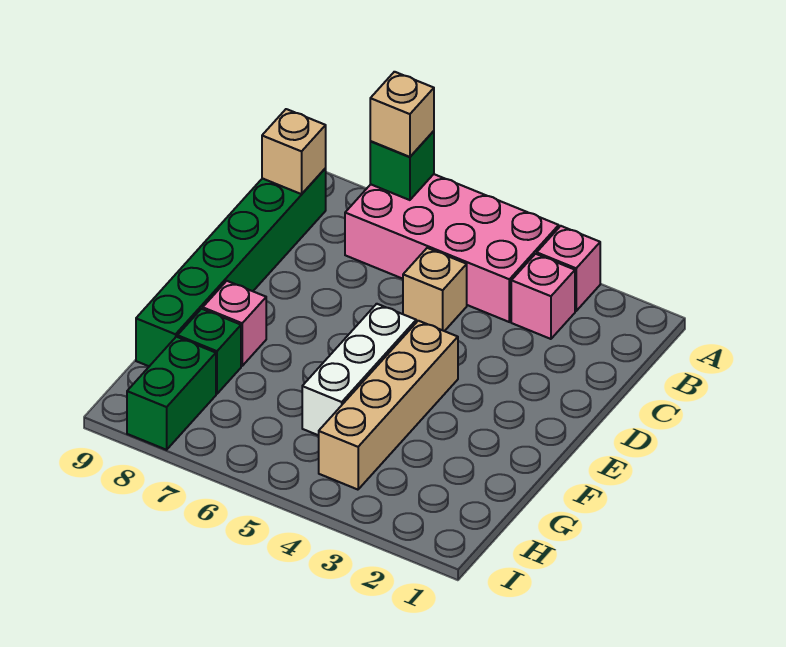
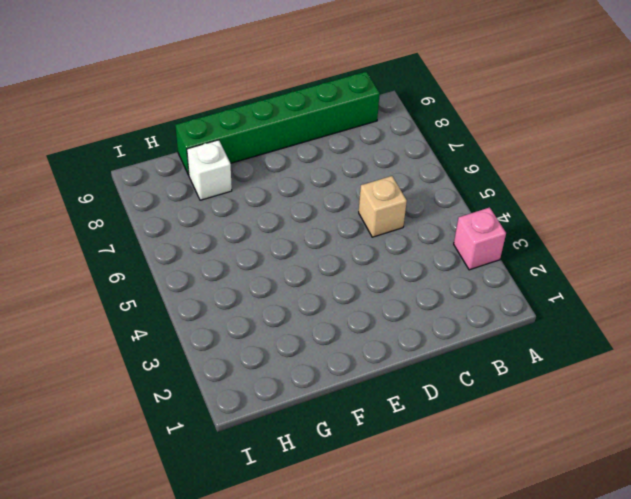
white 1x1 brick [187,140,232,200] -> green 1x1 brick [178,309,241,394]
none -> pink 2x4 brick [345,174,559,322]
none -> pink 1x1 brick [511,254,575,339]
none -> tan 1x4 brick [319,321,458,490]

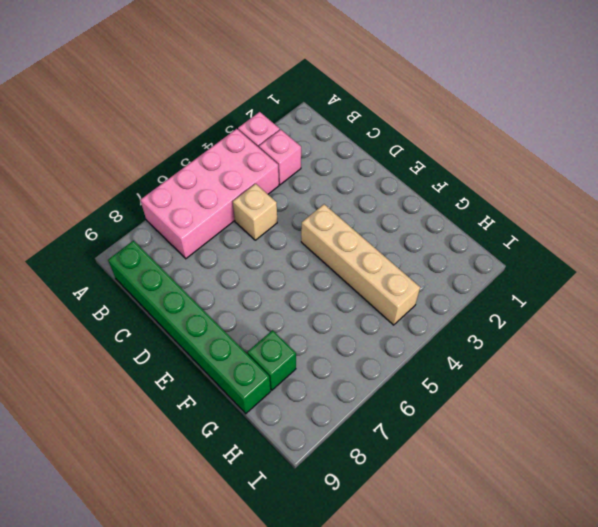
none -> white 1x3 brick [302,304,416,435]
none -> pink 1x1 brick [203,281,266,366]
none -> green 1x2 brick [127,337,216,450]

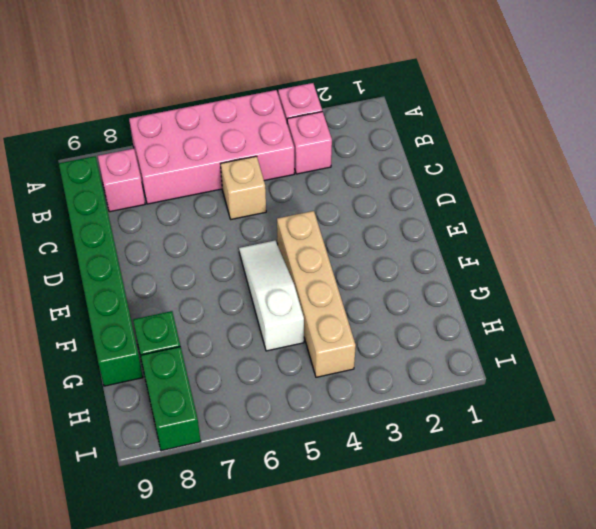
pink 1x1 brick [98,149,145,212] -> pink 1x1 brick moved to [203,281,266,366]
white 1x3 slope [239,241,304,351] -> white 1x3 brick [302,304,416,435]
none -> green 1x1 brick [370,131,434,200]
none -> tan 1x1 brick [262,109,326,194]
none -> tan 1x1 brick [370,72,434,157]

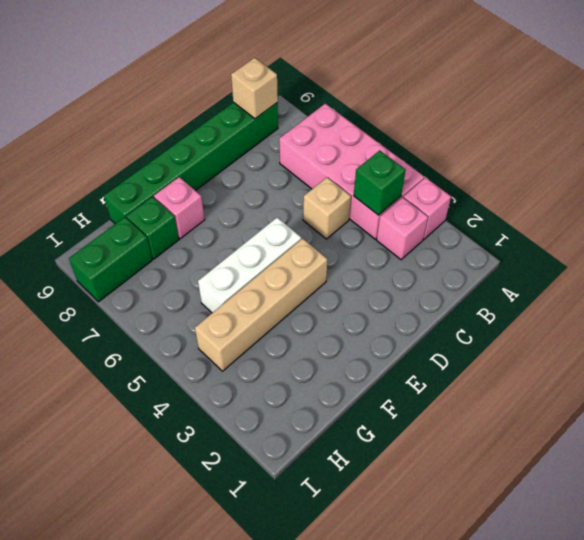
green 1x1 brick [354,150,406,215] -> green 1x1 brick moved to [370,131,434,200]
none -> tan 1x1 brick [370,72,434,157]

